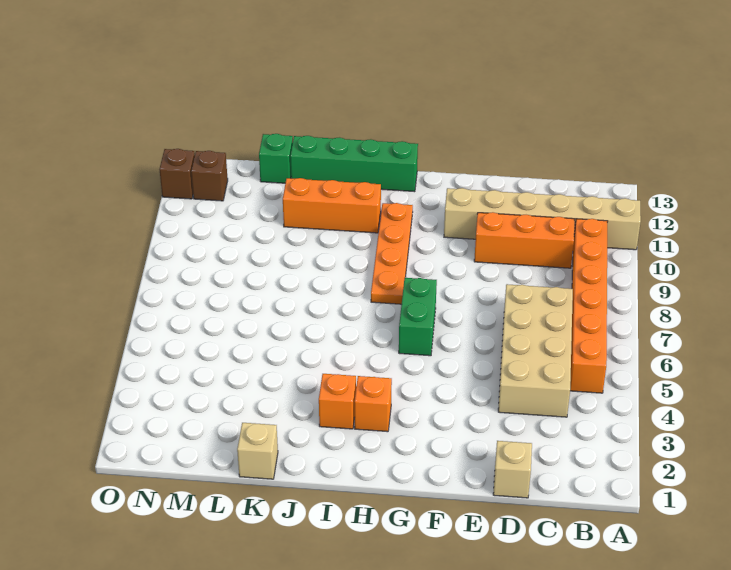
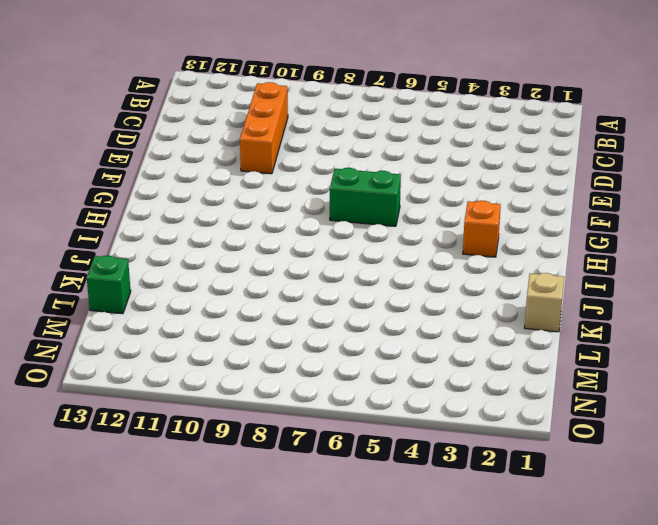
none -> tan 1x6 brick [444,188,641,250]
none -> orange 1x6 brick [570,219,608,393]
none -> tan 2x4 brick [498,284,573,417]

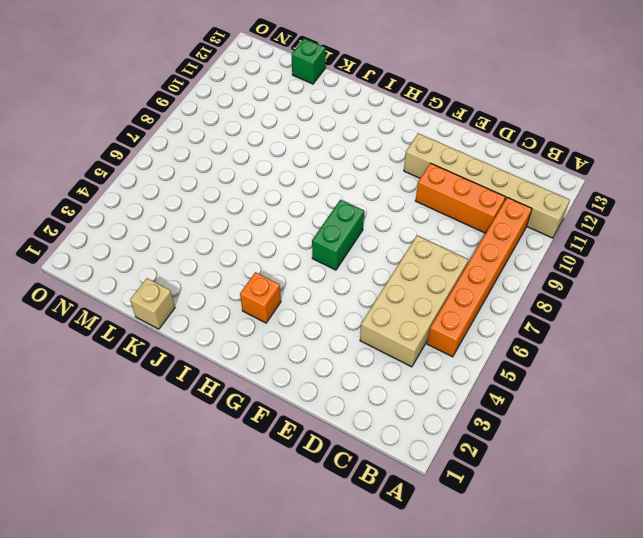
none -> tan 1x1 brick [493,441,532,498]
none -> orange 1x4 plate [371,203,413,304]
none -> green 1x4 brick [290,136,418,192]

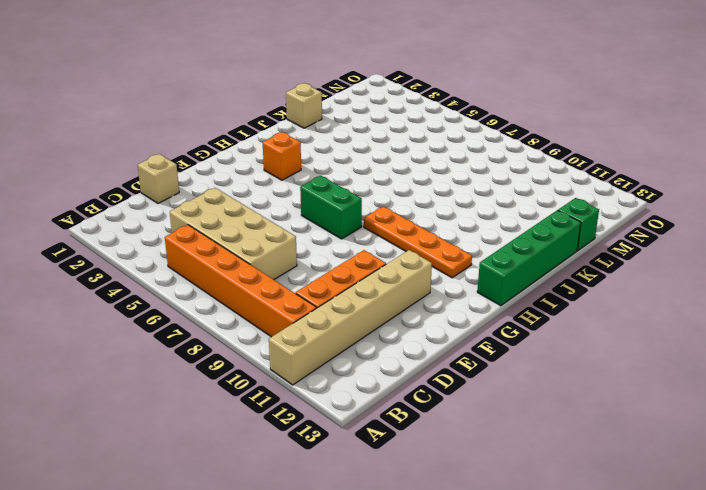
none -> orange 1x1 brick [319,374,356,429]
none -> orange 1x3 brick [283,178,381,233]
none -> brown 1x1 brick [191,151,228,201]

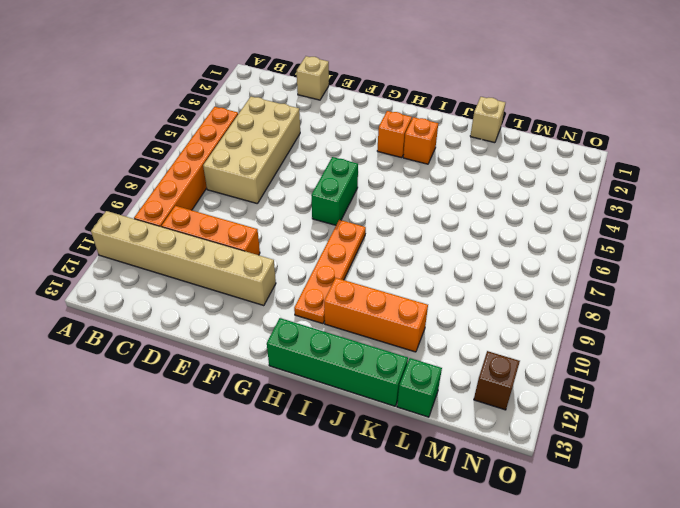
none -> brown 1x1 brick [160,149,195,199]

